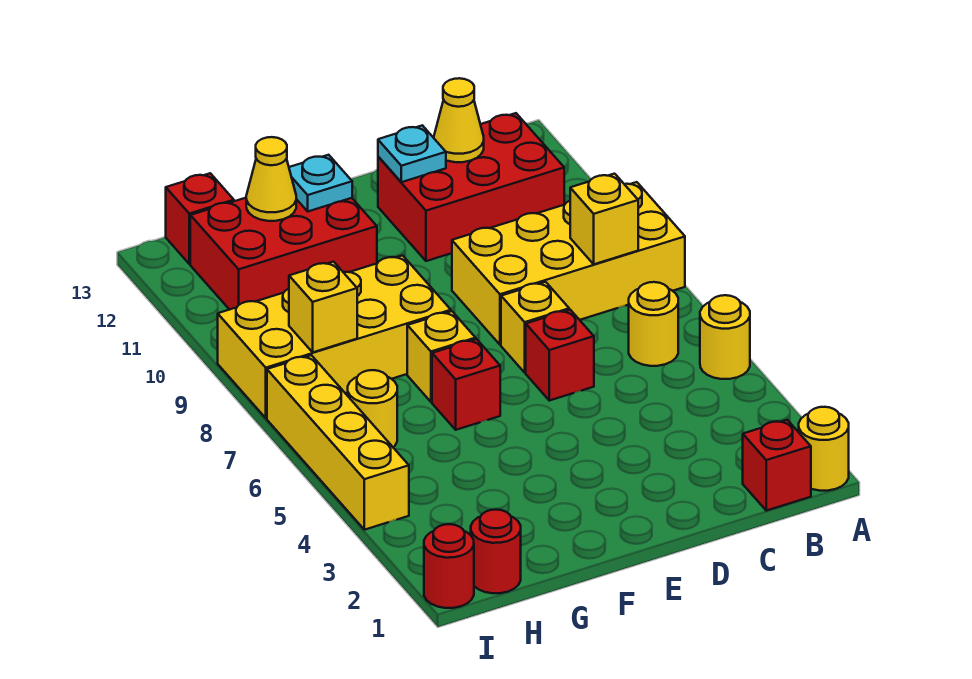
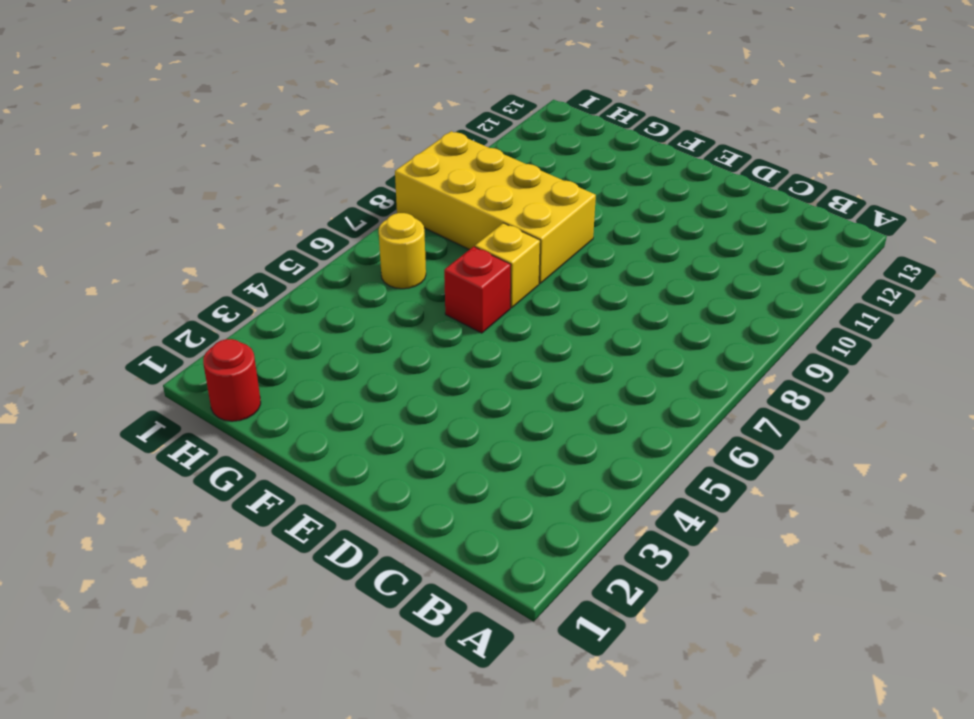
none -> yellow 1x1 round brick [799,407,849,491]
none -> yellow 1x1 round brick [700,295,750,379]
none -> yellow 2x4 brick [452,182,685,345]

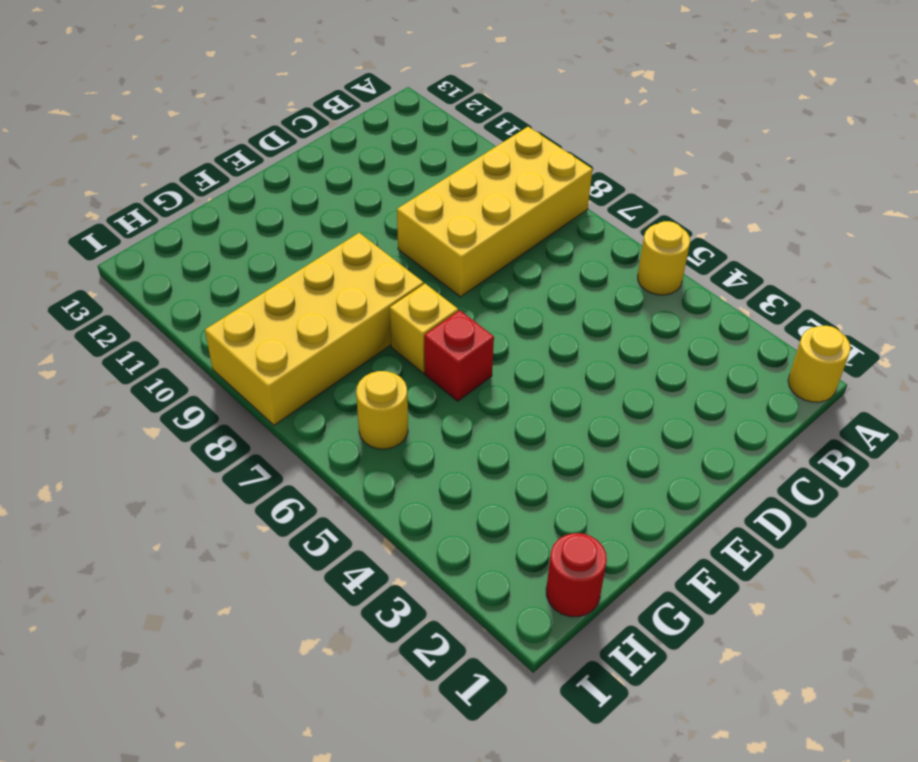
none -> red 1x1 brick [743,420,811,511]
none -> yellow 1x1 round brick [629,282,678,366]
none -> red 2x3 brick [378,113,564,261]

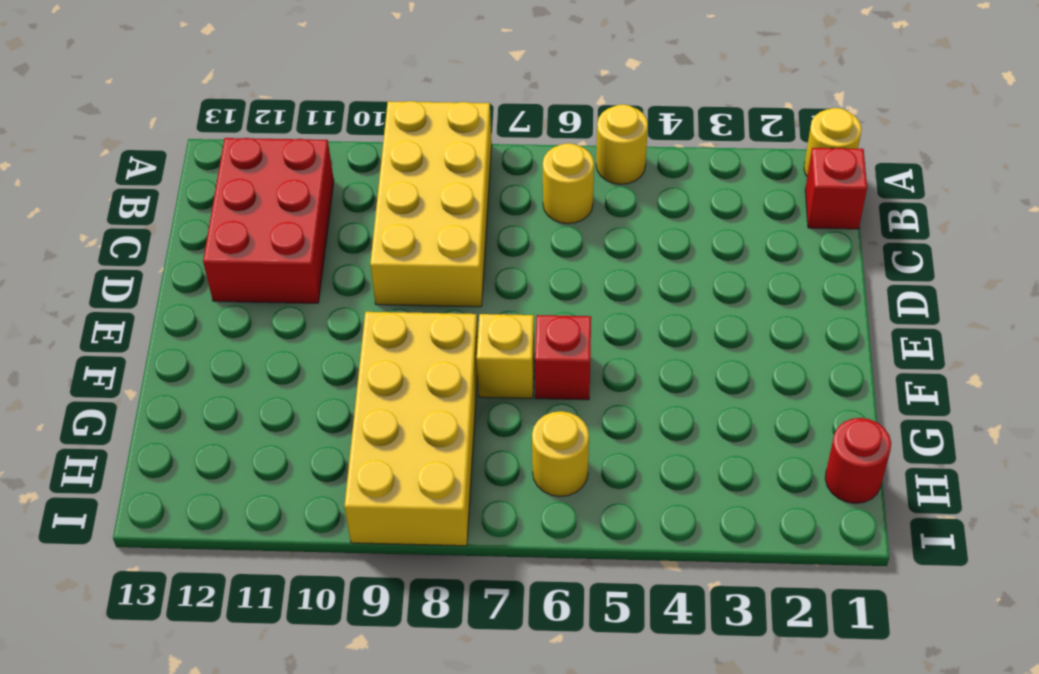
none -> red 1x1 brick [526,310,594,401]
none -> yellow 1x1 brick [501,282,569,373]
none -> red 2x3 brick [190,198,377,310]

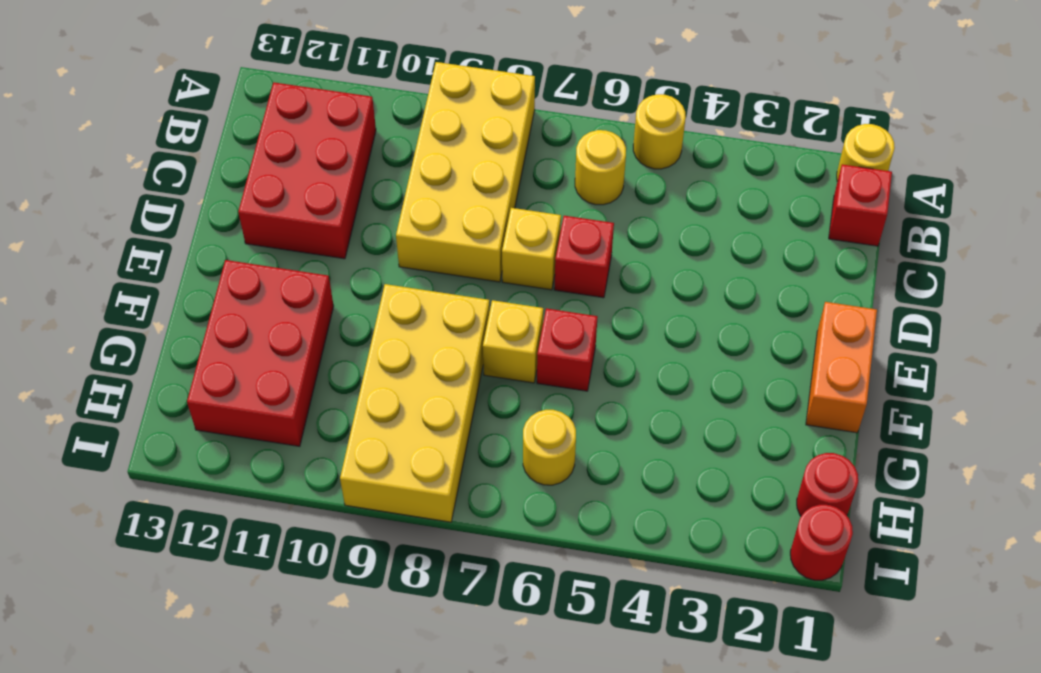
orange 1x2 brick [806,302,877,433] -> none
none -> red 1x1 brick [166,173,234,264]
none -> yellow 1x4 brick [267,355,409,530]
none -> yellow 1x1 brick [570,174,638,264]

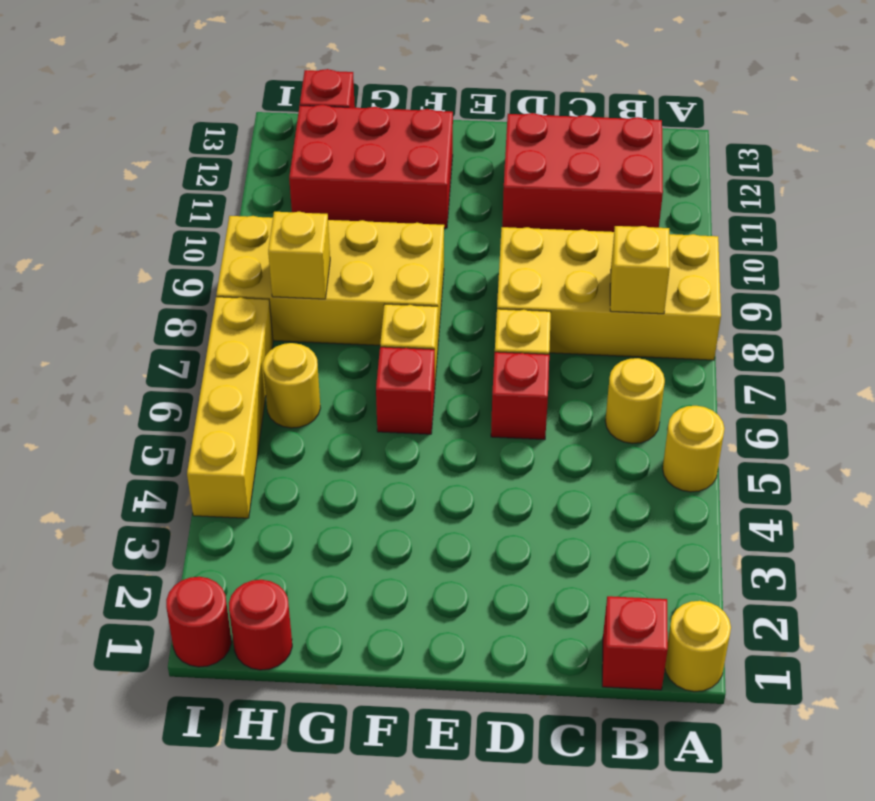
none -> yellow 1x1 cone [434,78,484,162]
none -> cyan 1x1 plate [378,125,446,182]
none -> cyan 1x1 plate [289,155,352,211]

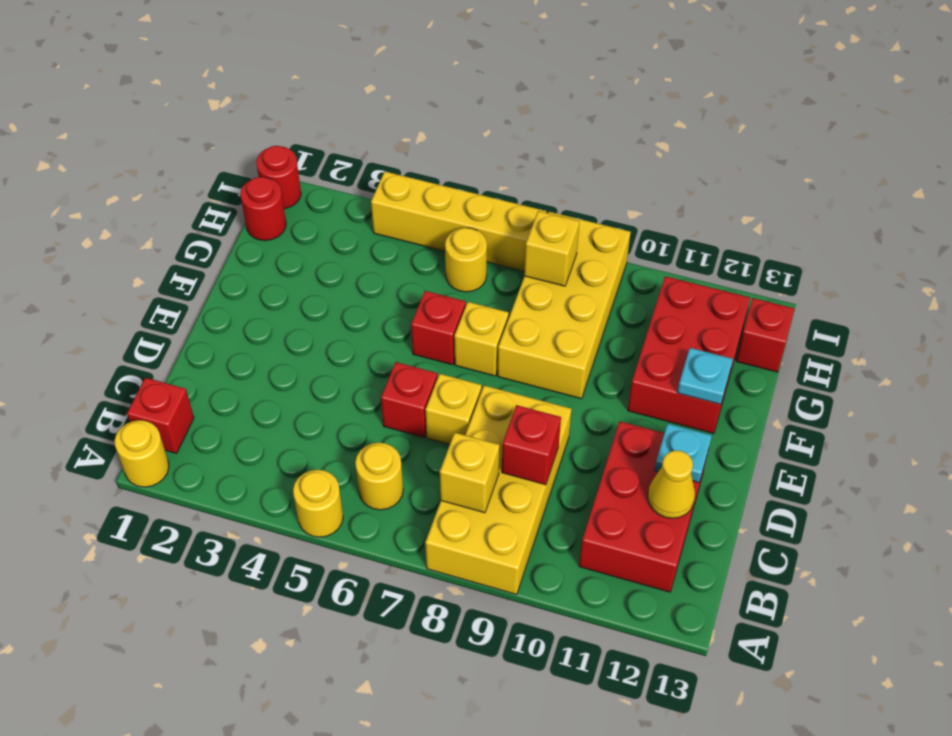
red 1x1 brick [502,405,561,485] -> none
none -> yellow 1x1 cone [246,137,296,221]

